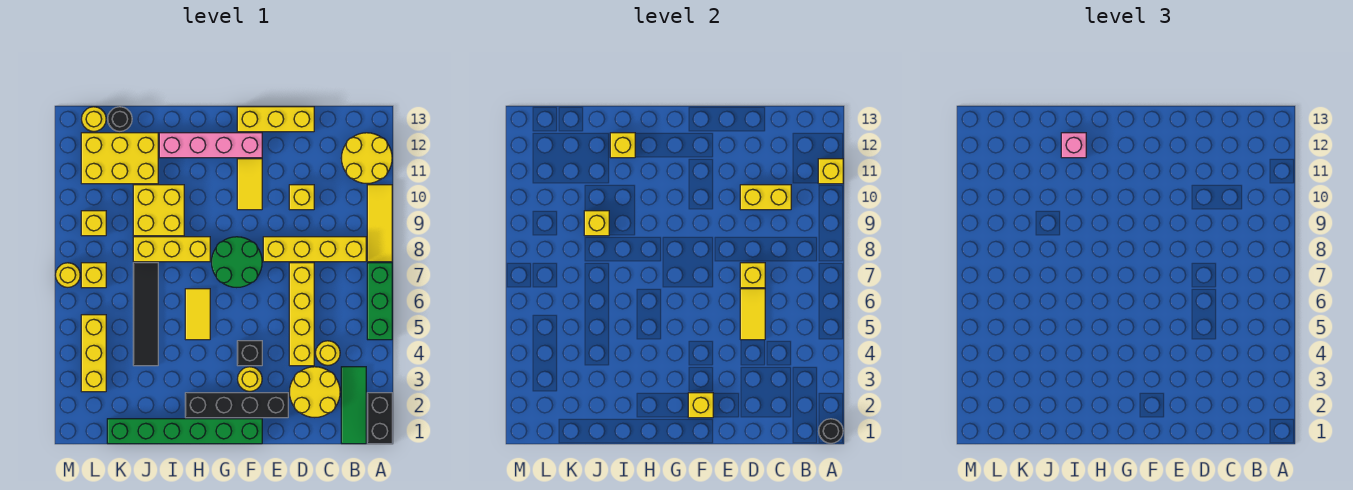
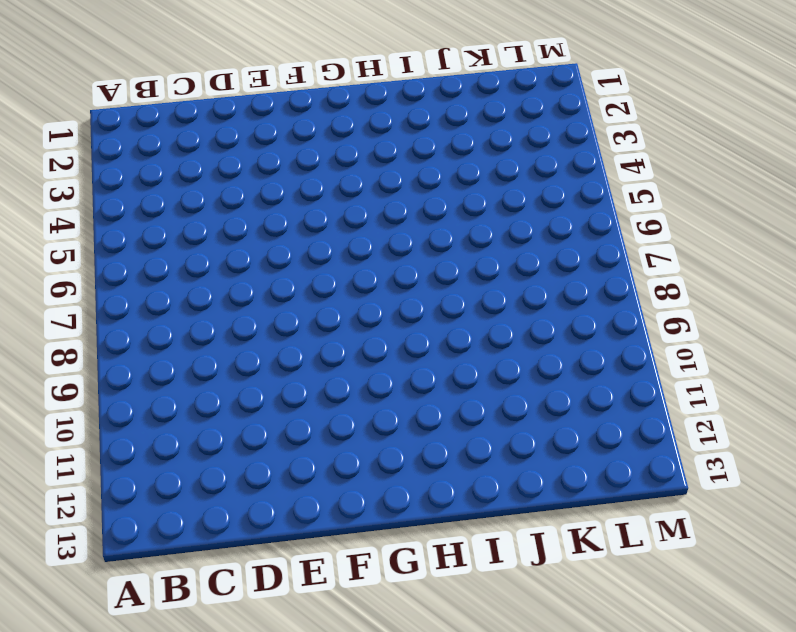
none -> black 1x2 brick [367,393,392,444]
none -> green 1x3 brick [367,263,392,340]
none -> yellow 1x3 tile [367,185,392,262]
none -> yellow 2x2 round brick [341,133,392,183]

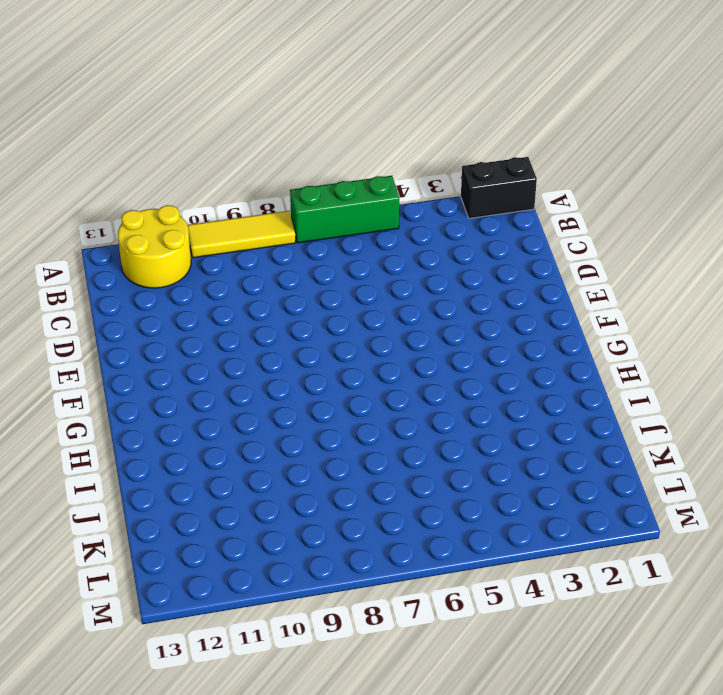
none -> green 1x3 tile [341,367,366,444]
none -> yellow 1x4 brick [263,237,366,262]
none -> yellow 2x2 round brick [289,367,340,417]
none -> yellow 1x1 round brick [316,341,340,365]

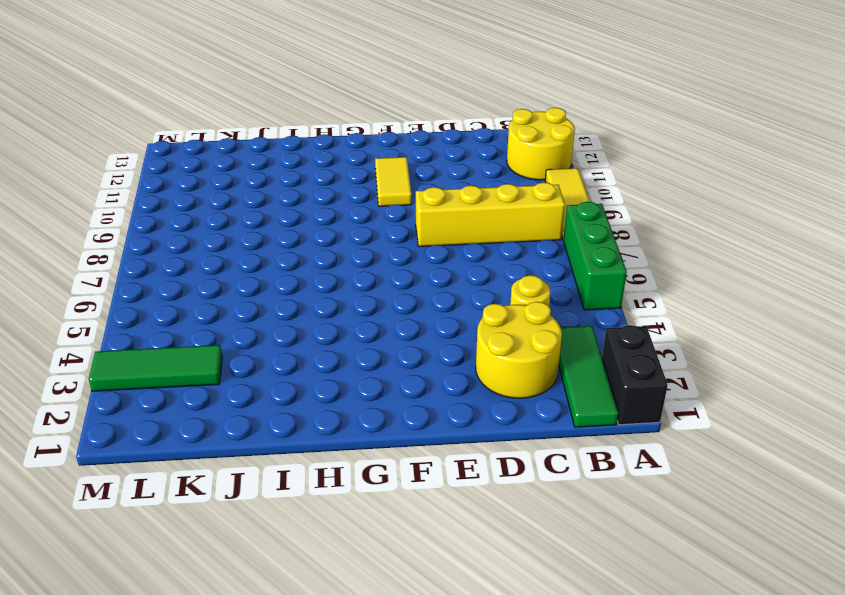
green 1x3 tile [89,345,222,391] -> yellow 1x3 brick [81,315,106,392]
none -> yellow 1x4 brick [289,263,314,366]
none -> yellow 1x1 brick [289,185,314,210]
none -> yellow 1x3 brick [237,107,314,132]
none -> black 1x4 brick [185,393,288,418]

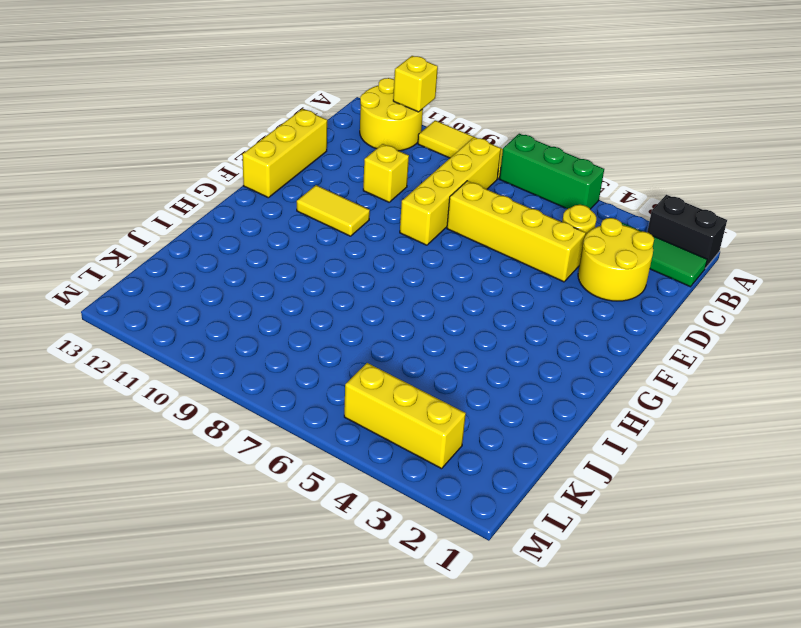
none -> black 1x4 brick [185,393,288,418]
none -> green 1x6 brick [107,419,262,444]
none -> yellow 1x1 round brick [238,367,262,391]
none -> black 1x1 brick [237,341,262,366]

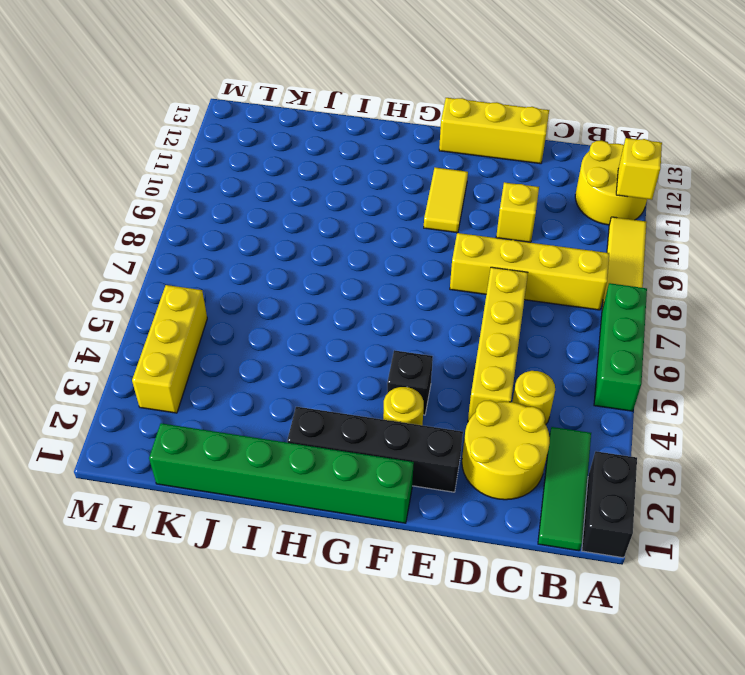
none -> green 2x2 round brick [211,237,262,287]
none -> pink 1x4 brick [159,133,262,158]
none -> yellow 1x2 tile [185,289,210,340]
none -> yellow 1x3 brick [133,237,210,262]

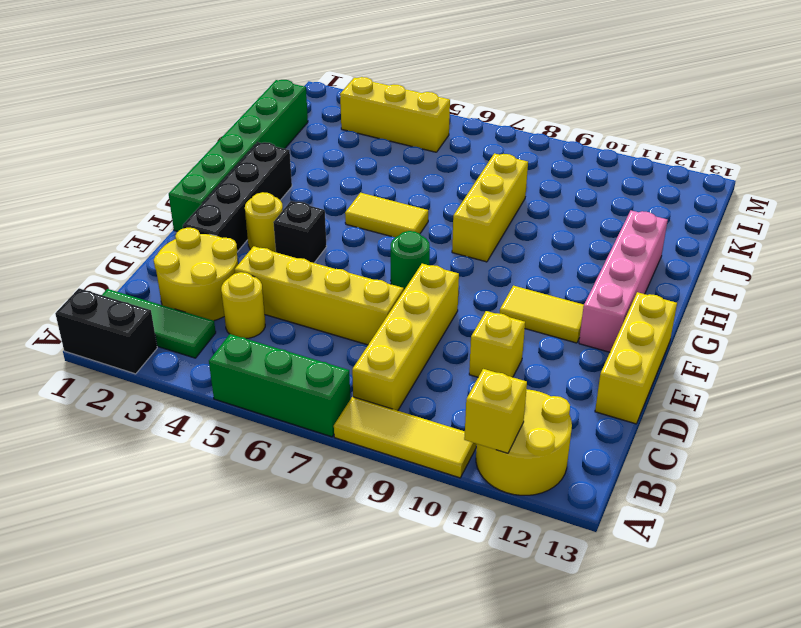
green 1x1 round brick [391,231,430,290] -> green 2x2 round brick [211,237,262,287]
none -> yellow 2x2 brick [133,185,184,236]
none -> black 1x4 tile [133,263,158,366]
none -> yellow 2x3 brick [81,133,158,184]
none -> black 1x1 round brick [108,107,132,131]

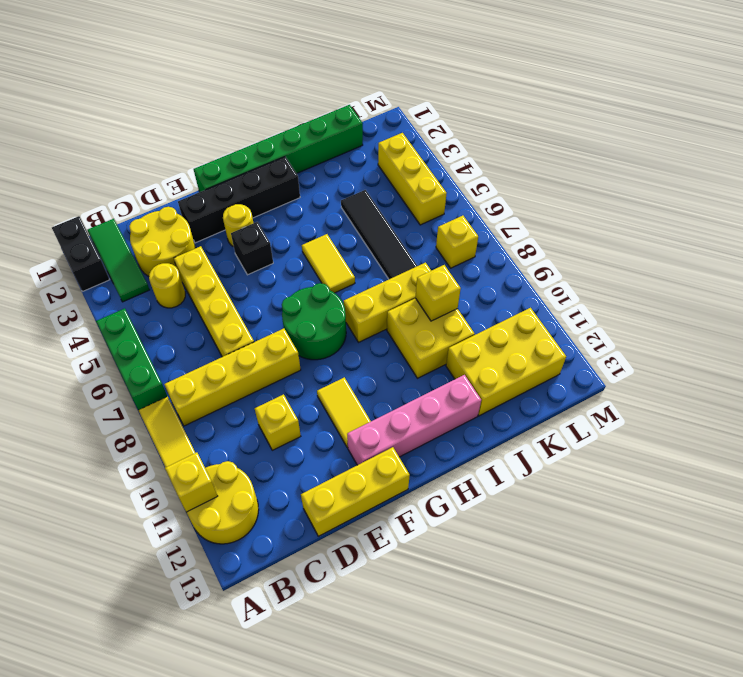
none -> black 1x1 round brick [108,107,132,131]
none -> yellow 1x1 brick [81,211,106,236]
none -> yellow 1x1 round brick [82,107,106,131]
none -> yellow 1x1 round brick [56,263,80,287]

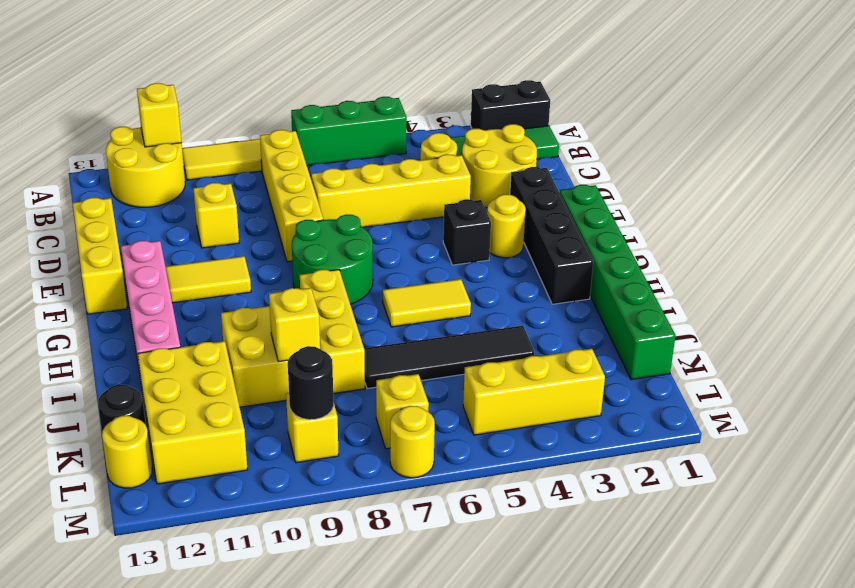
black 1x1 round brick [288,346,334,420] -> black 1x1 round brick moved to [819,419,843,443]
none -> yellow 1x2 brick [740,185,791,210]
none -> yellow 1x2 tile [740,289,765,340]
none -> yellow 1x1 brick [740,263,765,288]
none -> yellow 1x1 brick [688,393,713,418]

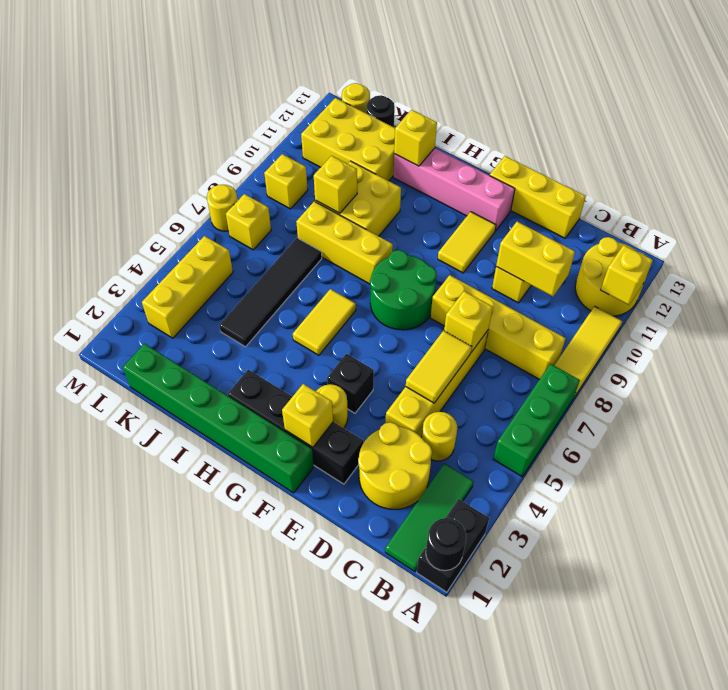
none -> pink 1x1 brick [1061,133,1086,158]

